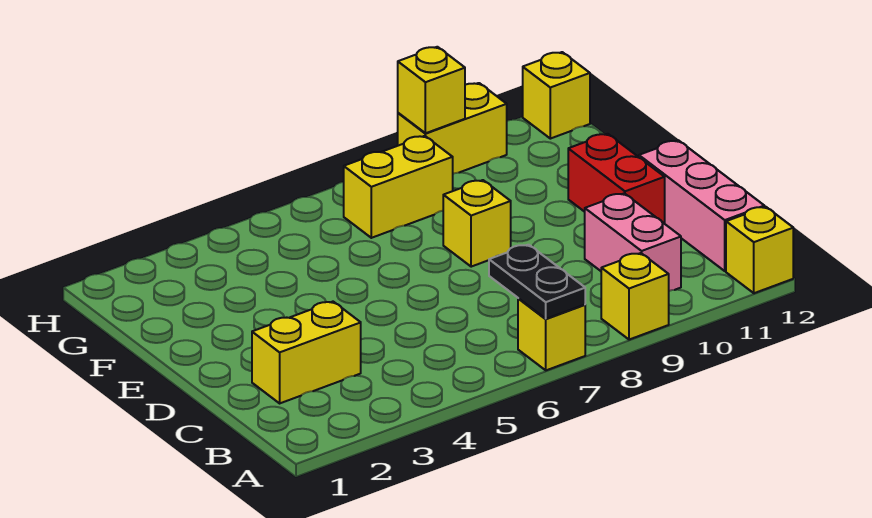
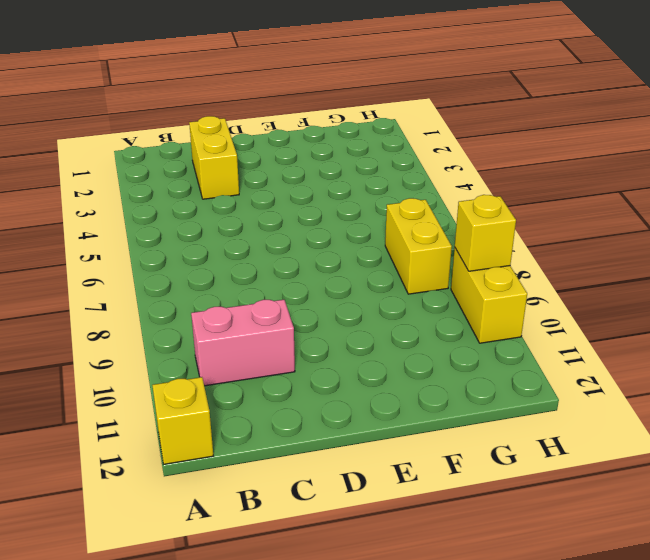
none -> yellow 1x1 brick [518,298,585,370]
none -> yellow 1x1 brick [601,253,669,340]
none -> pink 1x3 brick [639,140,764,271]

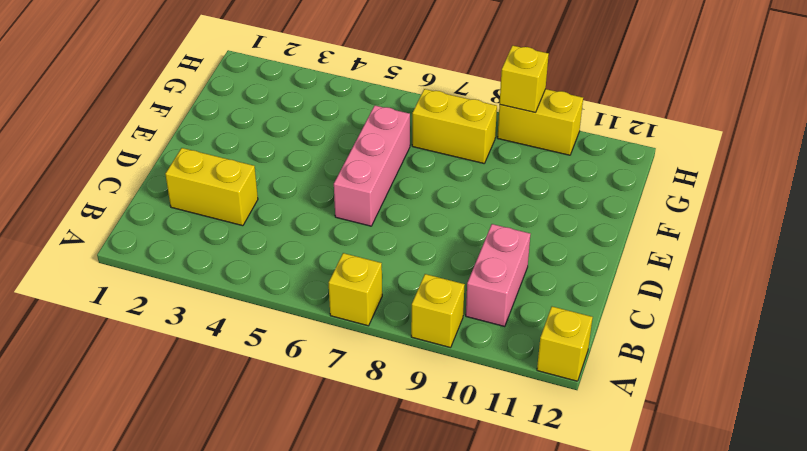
pink 1x3 brick [334,106,410,226] -> pink 1x3 brick moved to [639,140,764,271]
none -> red 1x2 brick [568,134,665,224]
none -> yellow 1x1 brick [443,180,511,267]
none -> yellow 1x1 brick [523,52,590,139]

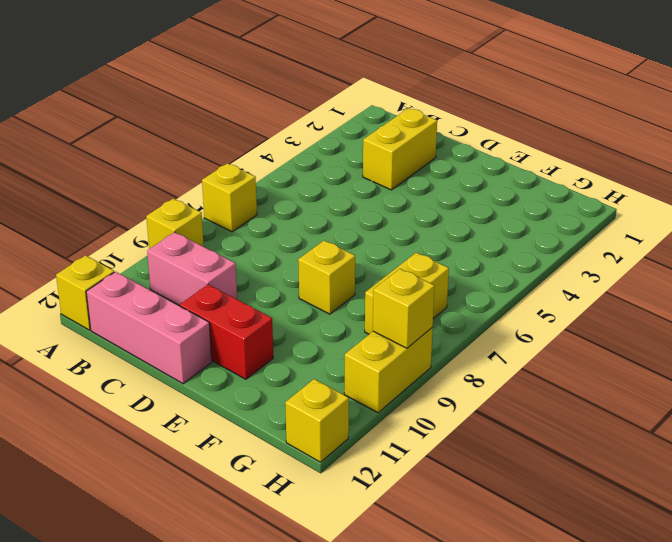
none -> black 1x2 plate [489,245,585,319]

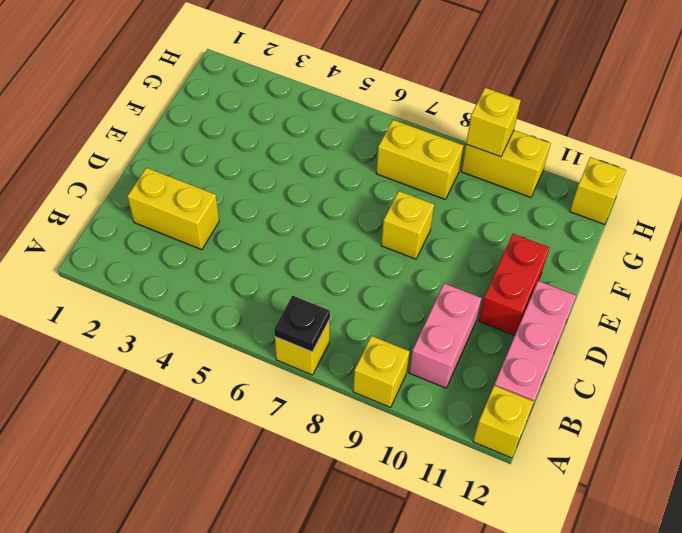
black 1x1 plate [274,296,330,352] -> black 1x2 plate [489,245,585,319]

